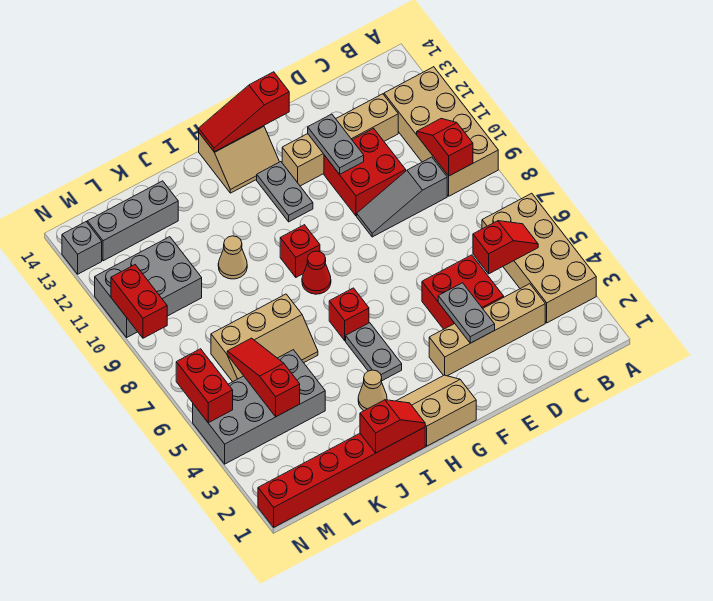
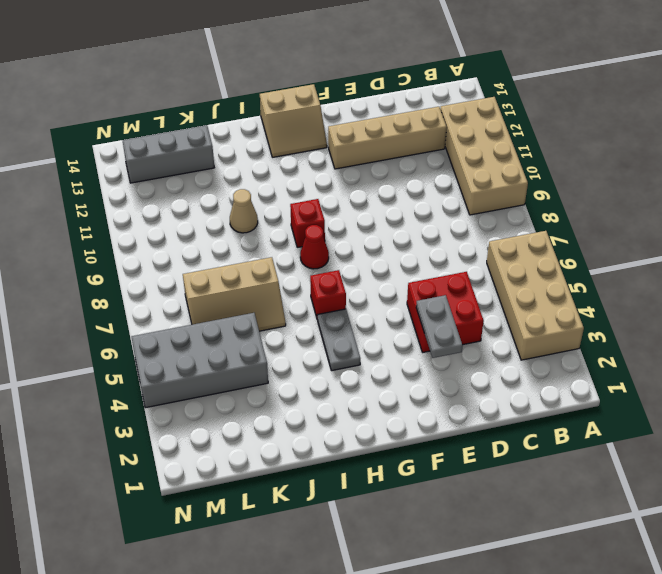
none -> tan 1x4 brick [429,284,545,376]
none -> grey 1x3 slope [357,157,447,237]
none -> red 2x2 brick [324,128,406,216]
none -> tan 2x2 slope [397,375,476,446]

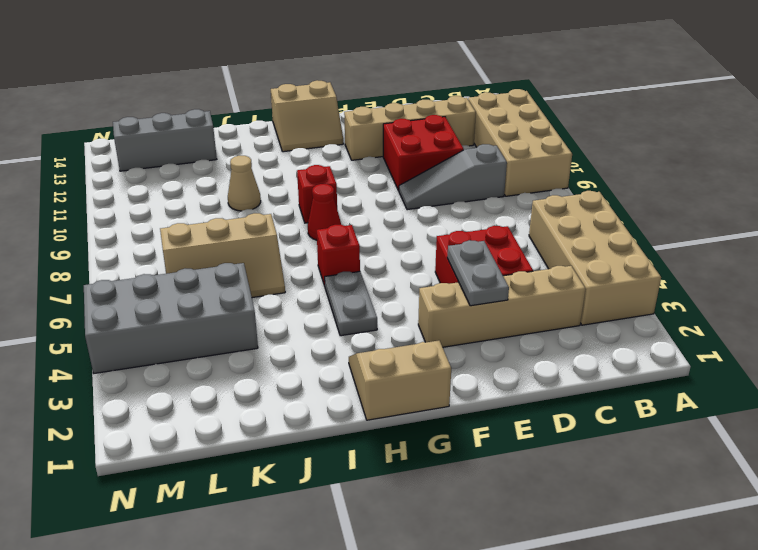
none -> grey 1x2 plate [257,162,313,222]
none -> red 1x6 brick [258,427,425,527]
none -> tan 1x1 cone [358,370,387,411]
none -> grey 2x3 brick [95,237,202,337]

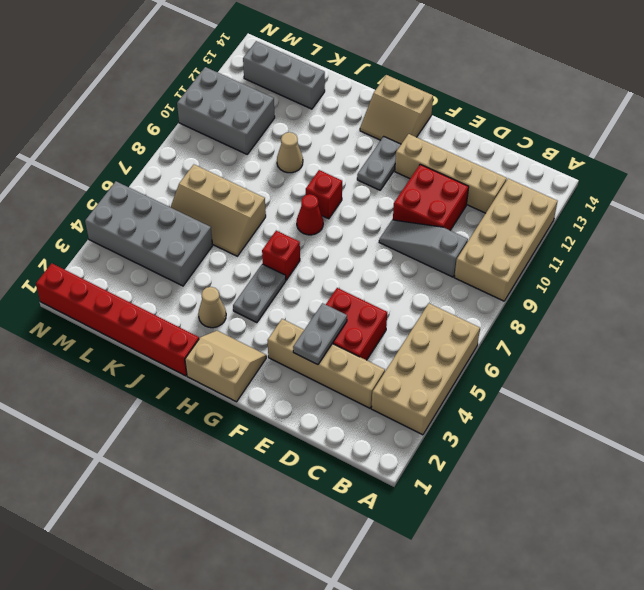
none -> grey 1x1 brick [62,222,102,274]
none -> red 1x2 slope [473,221,538,274]
none -> red 1x2 slope [417,119,473,176]
none -> grey 1x2 plate [308,114,364,174]

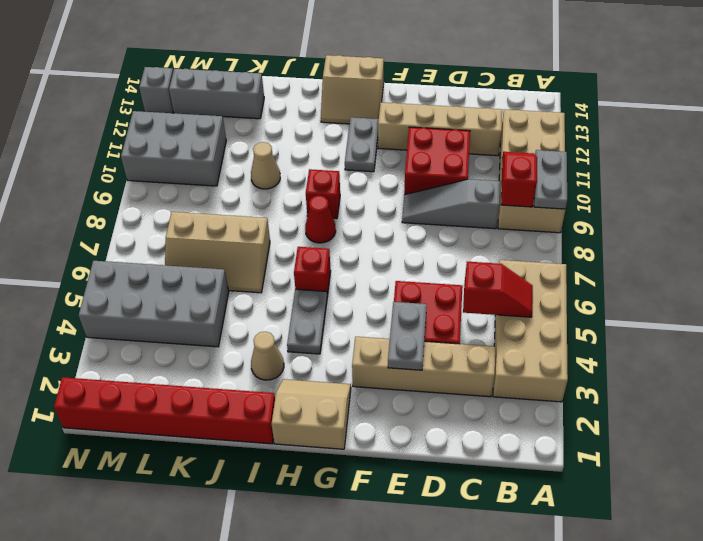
grey 1x2 plate [534,150,567,209] -> grey 1x2 plate moved to [308,114,364,174]
none -> red 1x3 slope [199,72,289,152]
none -> red 1x2 slope [360,400,425,453]
none -> red 1x3 slope [227,338,300,417]
none -> red 1x2 brick [176,349,233,423]

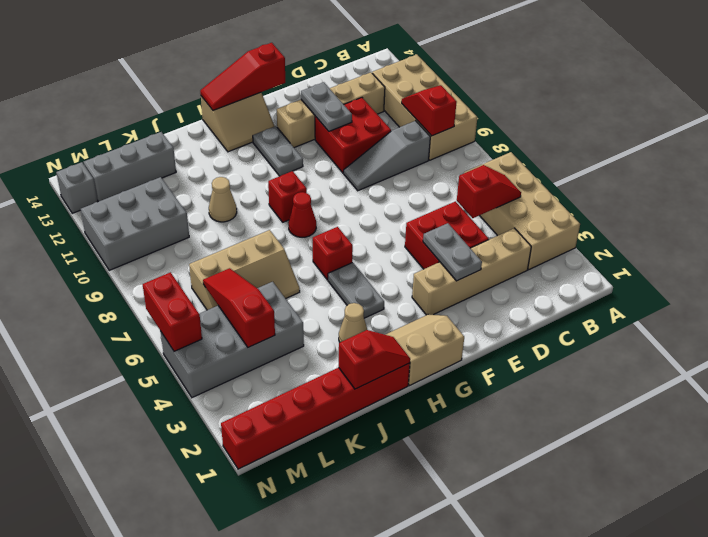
none -> red 1x2 brick [111,265,167,338]

